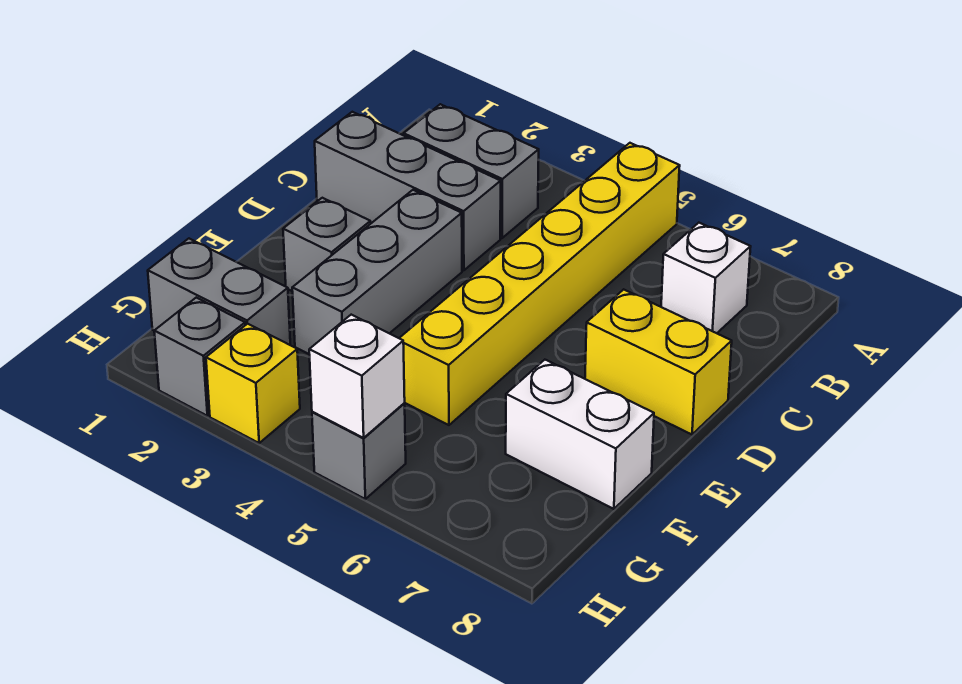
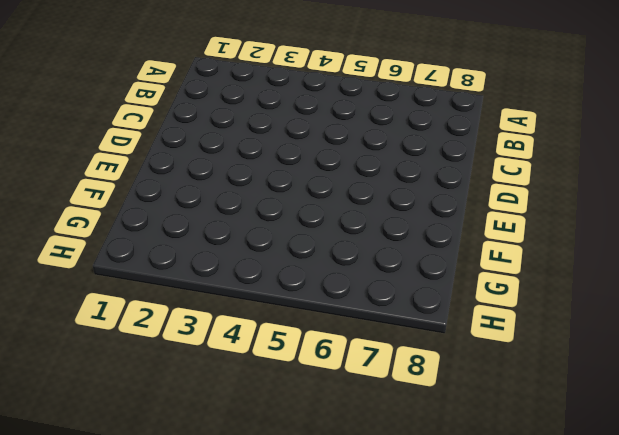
none -> yellow 1x6 brick [399,143,680,425]
none -> grey 1x2 brick [404,104,539,238]
none -> white 1x1 brick [661,223,751,333]

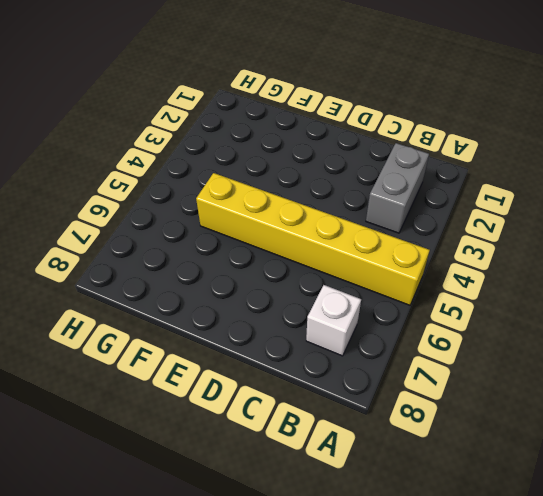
none -> grey 1x3 brick [315,112,501,270]
none -> grey 1x3 brick [292,190,462,354]
none -> yellow 1x2 brick [585,289,732,434]

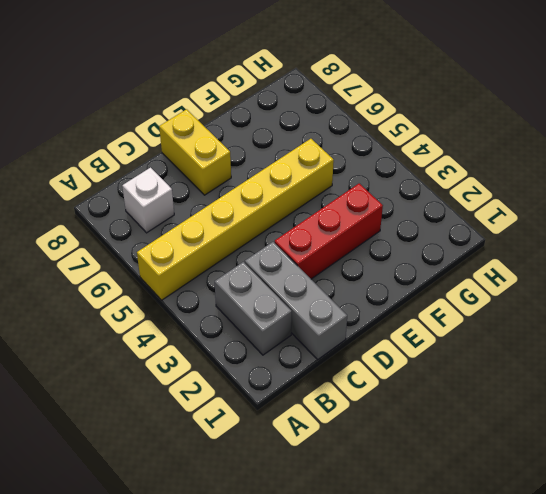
red 1x3 brick [275,184,383,279] -> grey 1x3 brick [292,190,462,354]
none -> grey 1x1 brick [283,198,371,291]
none -> white 1x2 brick [506,360,654,509]
none -> grey 1x2 brick [148,239,290,345]

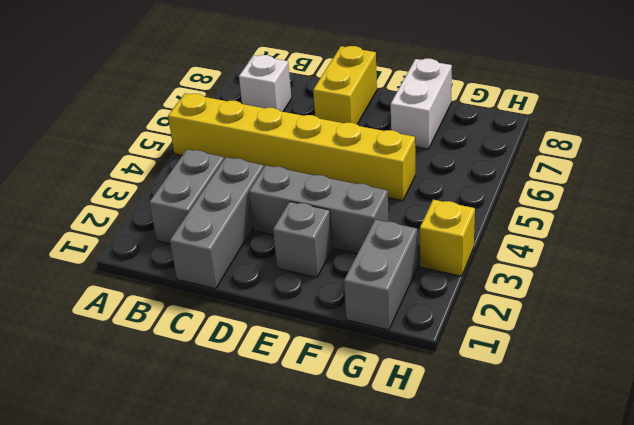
none -> grey 1x1 brick [154,298,245,416]
none -> grey 1x1 brick [312,404,406,499]
none -> white 1x1 brick [309,315,405,438]

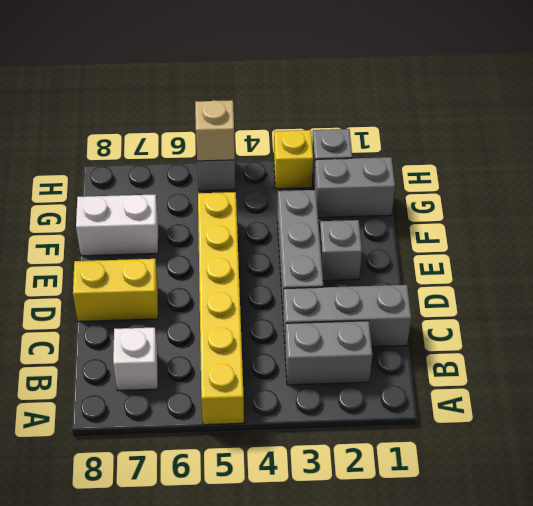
tan 1x1 brick [195,100,235,161] -> white 1x1 brick [309,315,405,438]

